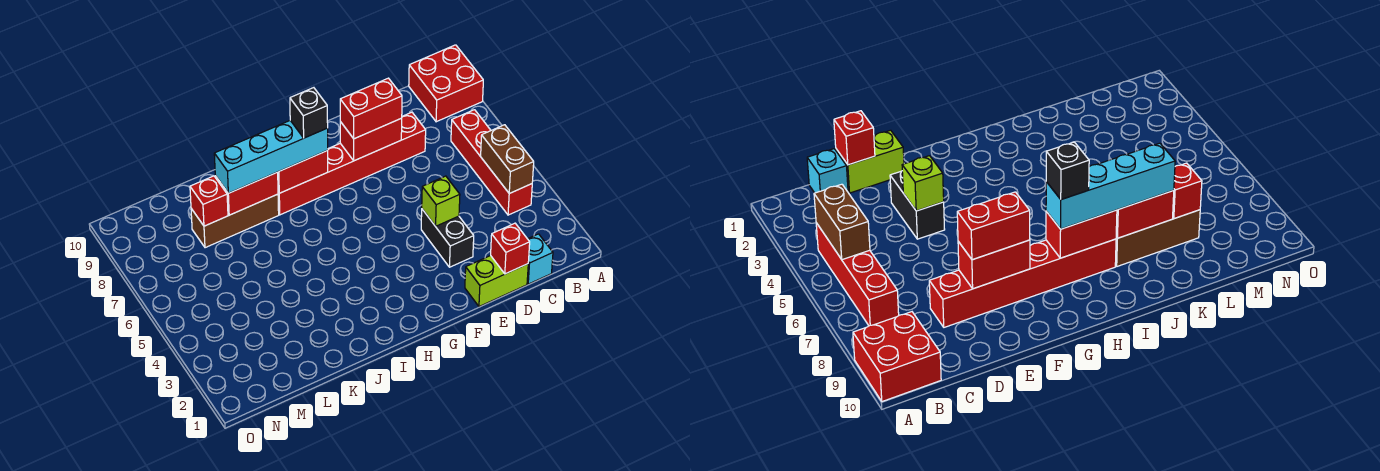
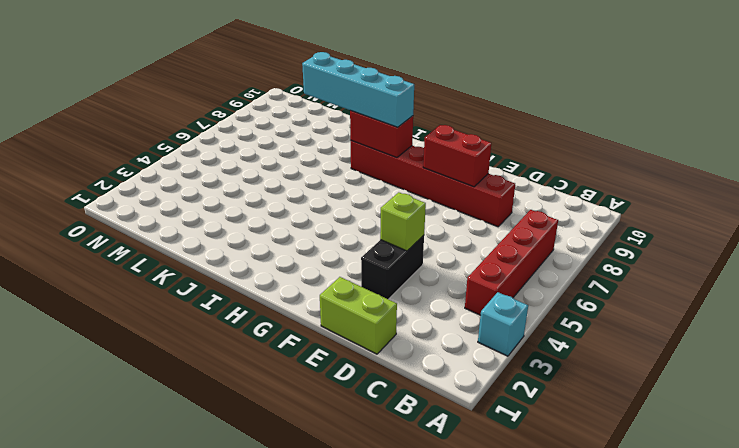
cyan 1x1 brick [478,292,528,356] -> cyan 1x1 brick moved to [527,234,553,284]
none -> red 2x2 brick [409,45,483,122]
none -> brown 1x3 brick [191,194,279,248]
none -> brown 1x2 brick [481,125,534,193]

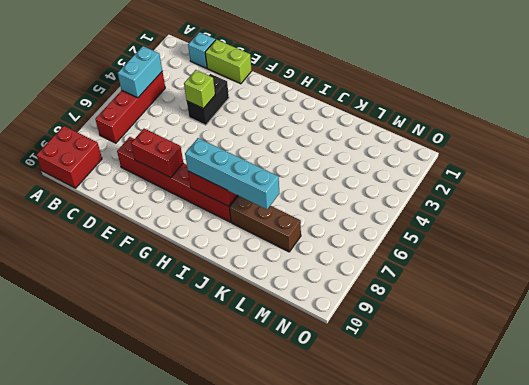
cyan 1x2 brick [118,46,162,98] -> brown 1x2 brick [481,125,534,193]
none -> red 1x1 brick [491,223,530,274]
none -> red 1x2 brick [215,172,278,215]
none -> red 1x1 brick [190,176,228,226]

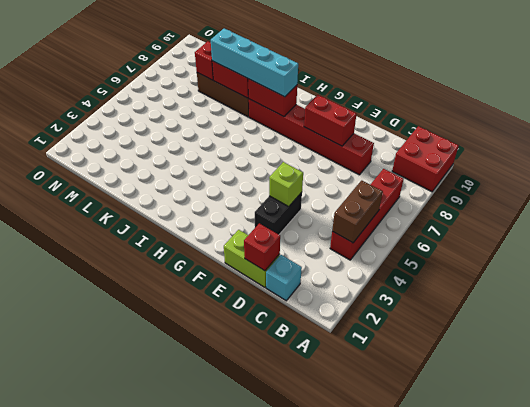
none -> red 1x2 brick [340,78,402,139]
none -> black 1x1 brick [290,88,328,138]

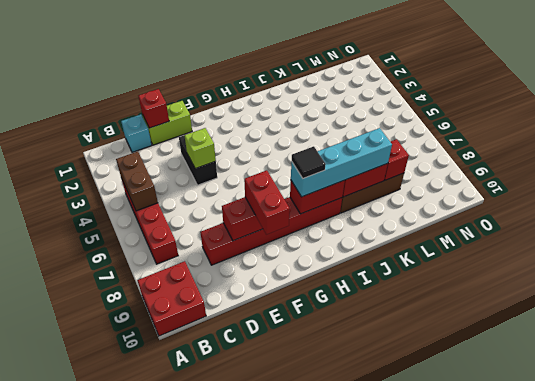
red 1x2 brick [244,170,290,235] -> red 1x2 brick turned to [340,78,402,139]
black 1x1 tile [292,146,326,178] -> black 1x1 brick [290,88,328,138]

